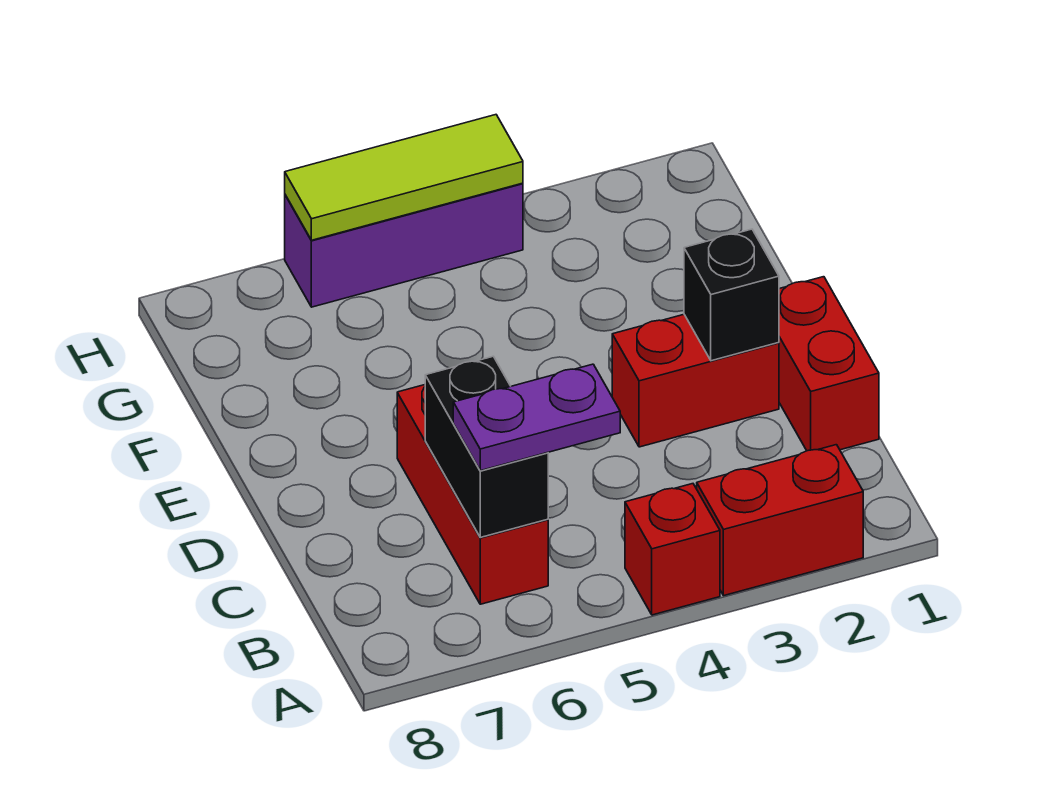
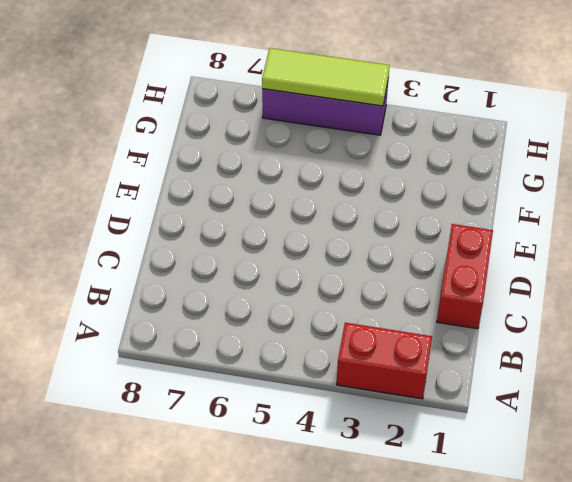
none -> red 1x1 brick [625,484,720,615]
none -> red 1x3 brick [397,385,548,604]

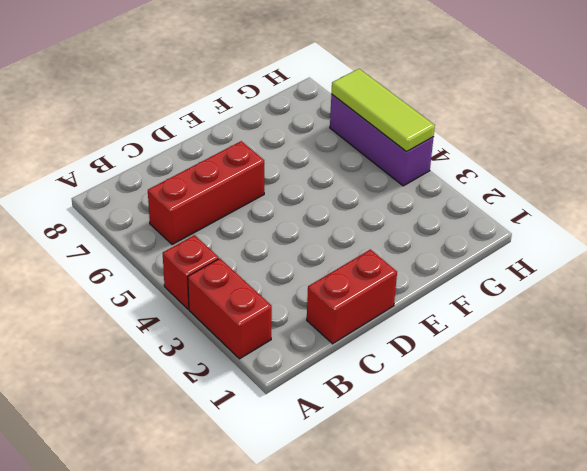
none -> red 1x2 brick [612,315,779,447]
none -> black 1x2 brick [425,356,548,537]

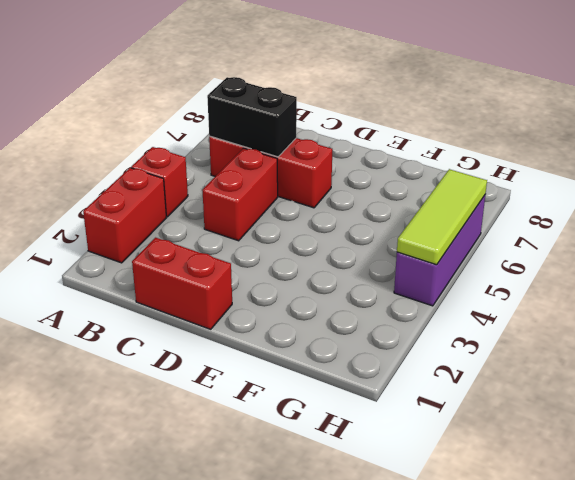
red 1x2 brick [202,148,278,241] -> red 1x2 brick moved to [612,315,779,447]
none -> black 1x1 brick [684,229,779,361]
none -> purple 1x2 plate [453,364,620,471]

